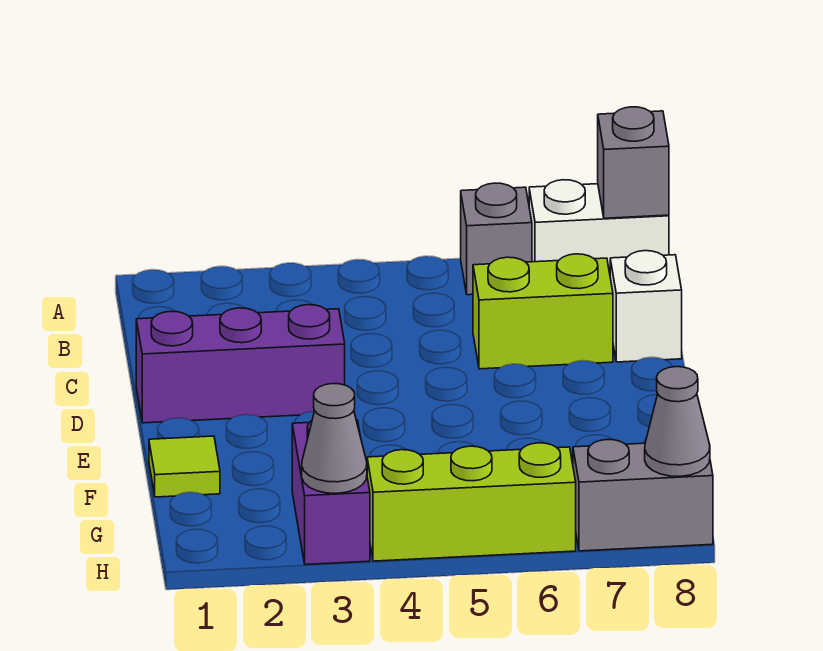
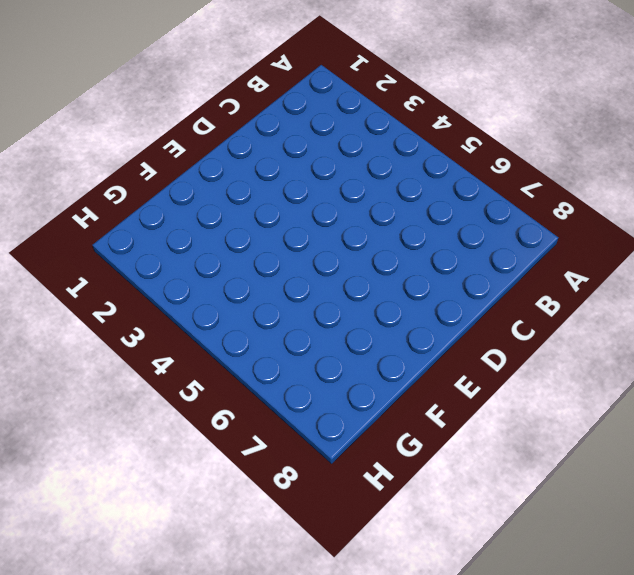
none -> grey 1x1 brick [461,183,532,295]
none -> white 1x2 brick [529,180,669,273]
none -> lime 1x2 brick [473,254,613,369]

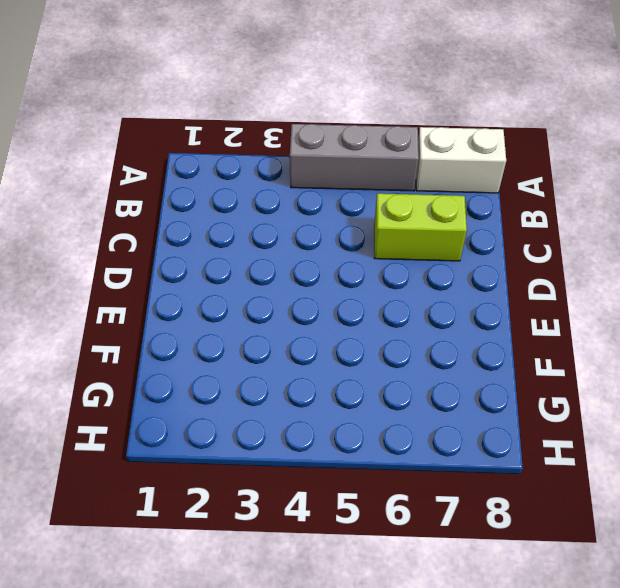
grey 1x3 brick [290,124,419,191] -> grey 1x1 brick [461,183,532,295]
none -> white 1x1 brick [610,251,682,362]
none -> purple 1x3 brick [136,305,345,423]
none -> lime 1x1 tile [149,436,220,497]

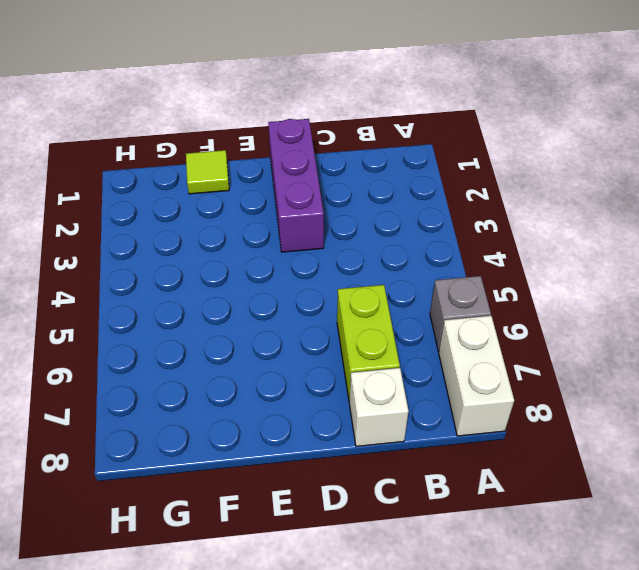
none -> purple 1x2 brick [292,420,370,565]
none -> lime 1x3 brick [367,443,576,561]
none -> grey 1x2 brick [573,440,713,551]

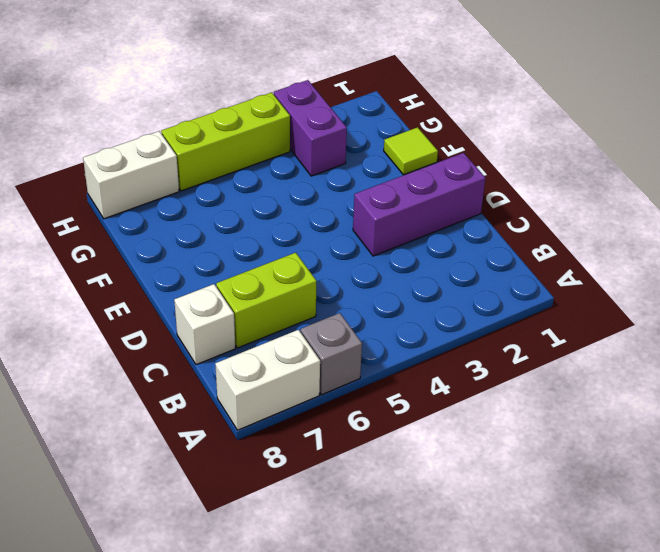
white 1x2 brick [83,131,179,219] -> grey 1x2 brick [573,440,713,551]
none -> grey 1x1 brick [598,107,669,218]
none -> grey 1x1 cone [302,384,367,493]
none -> grey 1x1 cone [645,367,710,476]

